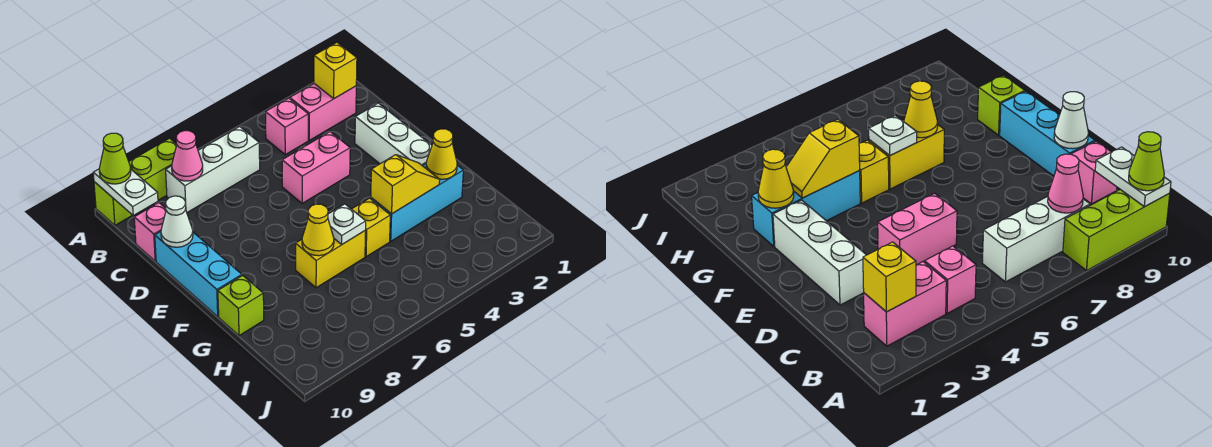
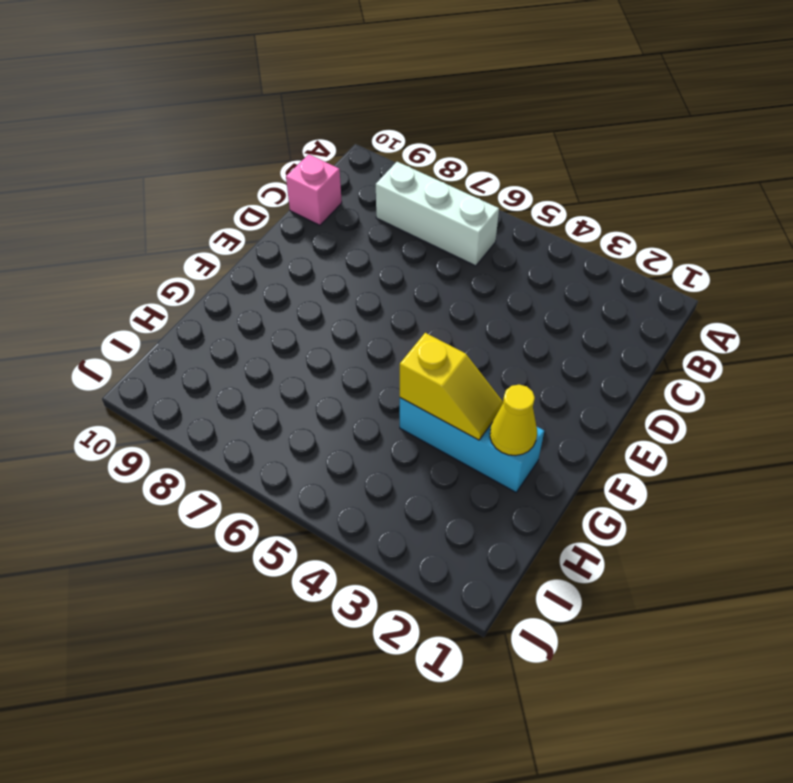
none -> lime 1x3 brick [94,138,177,225]
none -> pink 1x2 brick [290,84,356,140]
none -> pink 1x1 brick [266,98,308,154]

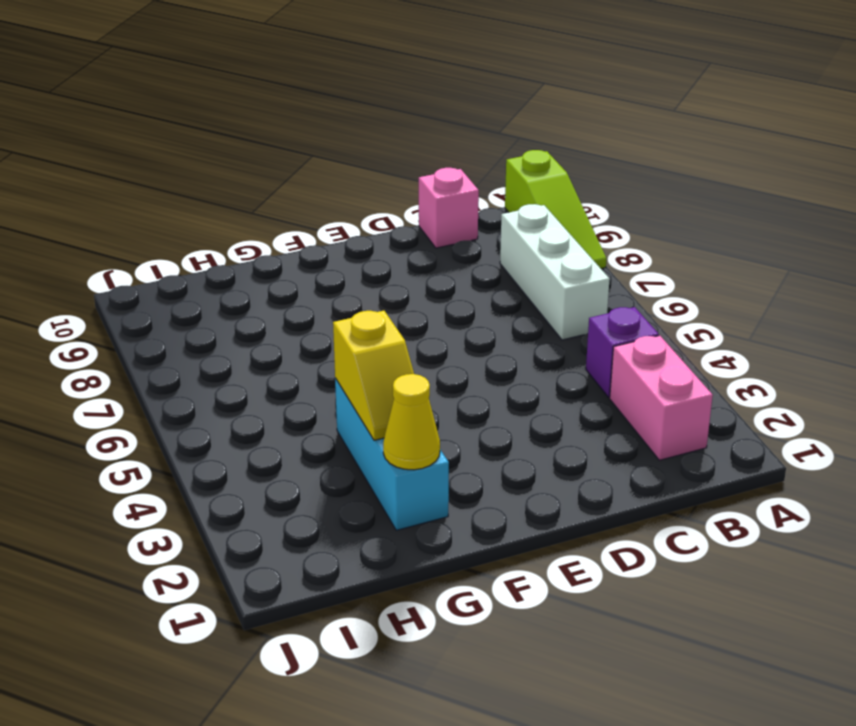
lime 1x3 slope [505,150,606,269] -> lime 1x3 brick [94,138,177,225]
purple 1x1 brick [586,307,659,397] -> pink 1x1 brick [266,98,308,154]
none -> white 1x3 brick [355,103,432,166]
none -> pink 1x2 brick [282,132,350,203]
none -> cyan 1x3 brick [155,232,242,316]

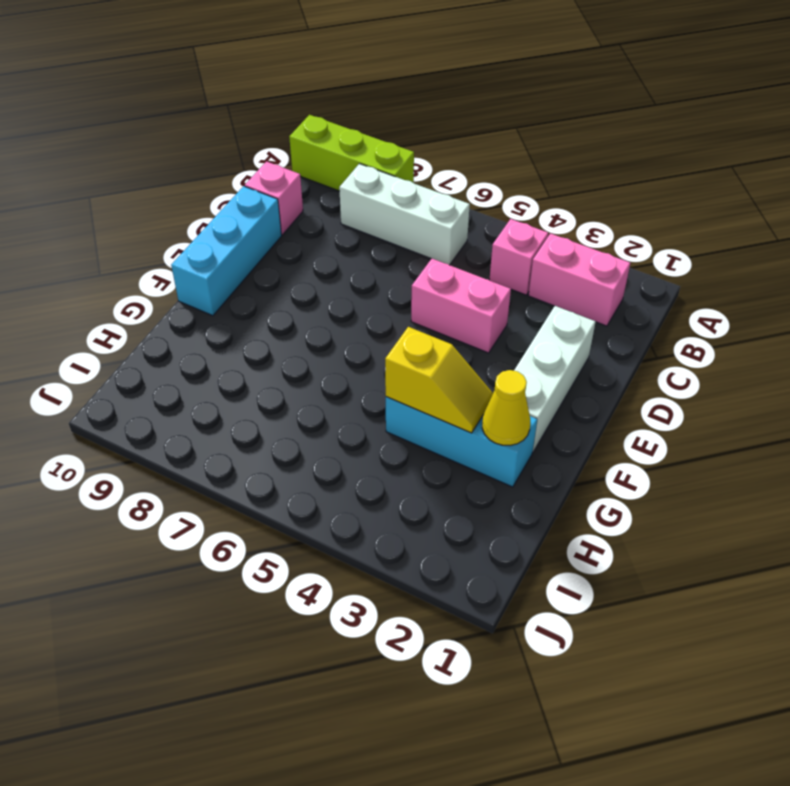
none -> yellow 1x1 brick [352,198,390,257]
none -> yellow 1x2 brick [296,231,366,288]
none -> lime 1x1 brick [218,275,264,336]

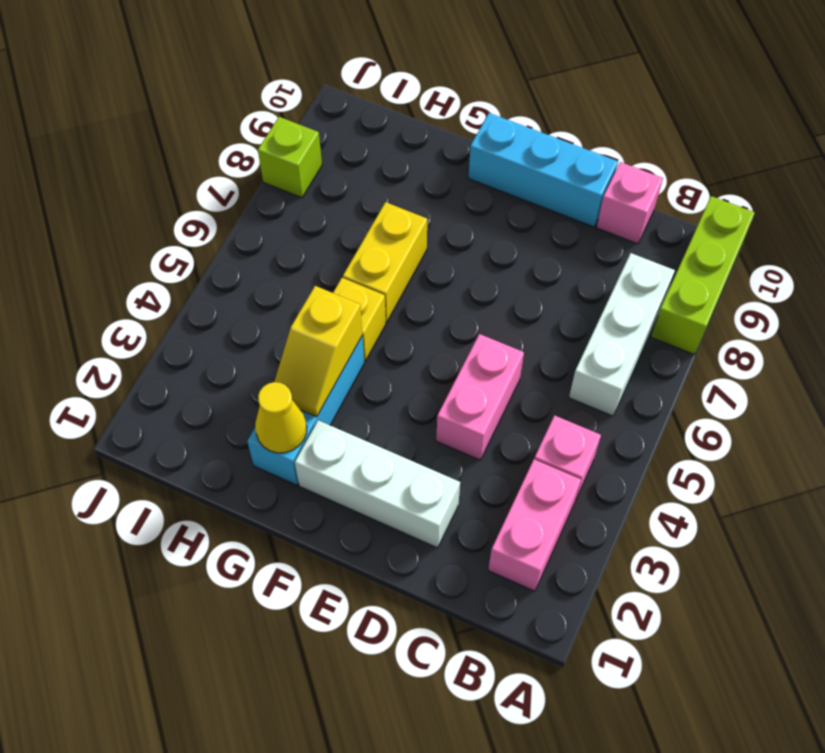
lime 1x1 brick [258,117,322,198] -> lime 1x1 brick moved to [218,275,264,336]
none -> white 1x2 plate [93,169,158,215]
none -> yellow 1x1 brick [314,43,357,98]
none -> pink 1x1 cone [172,131,203,181]

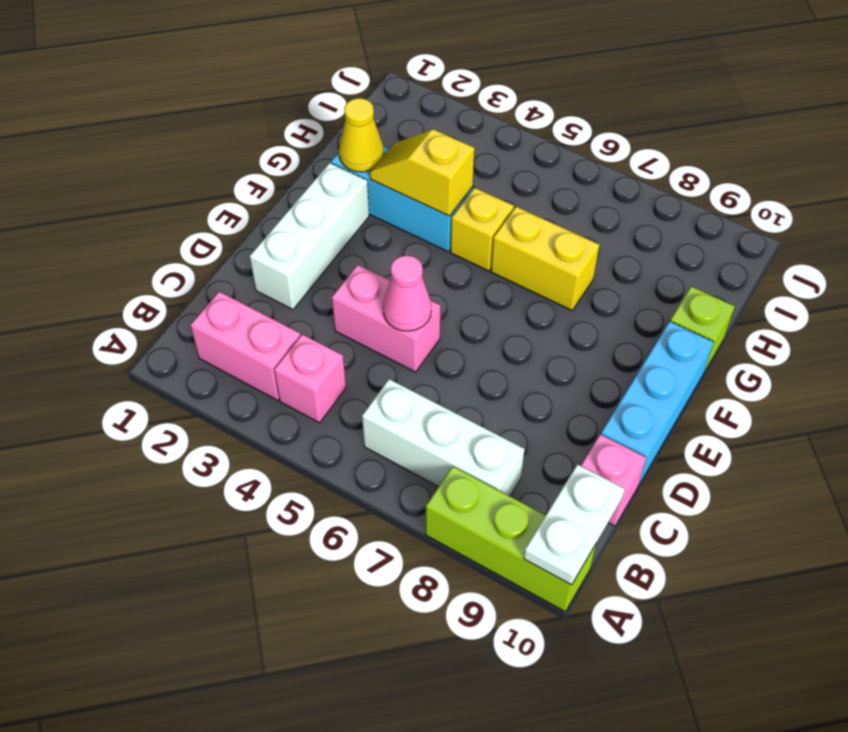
pink 1x1 cone [383,256,431,331] -> pink 1x1 cone moved to [172,131,203,181]
none -> yellow 1x1 brick [314,43,357,98]
none -> white 1x1 cone [161,196,193,247]
none -> white 1x1 plate [328,204,366,244]

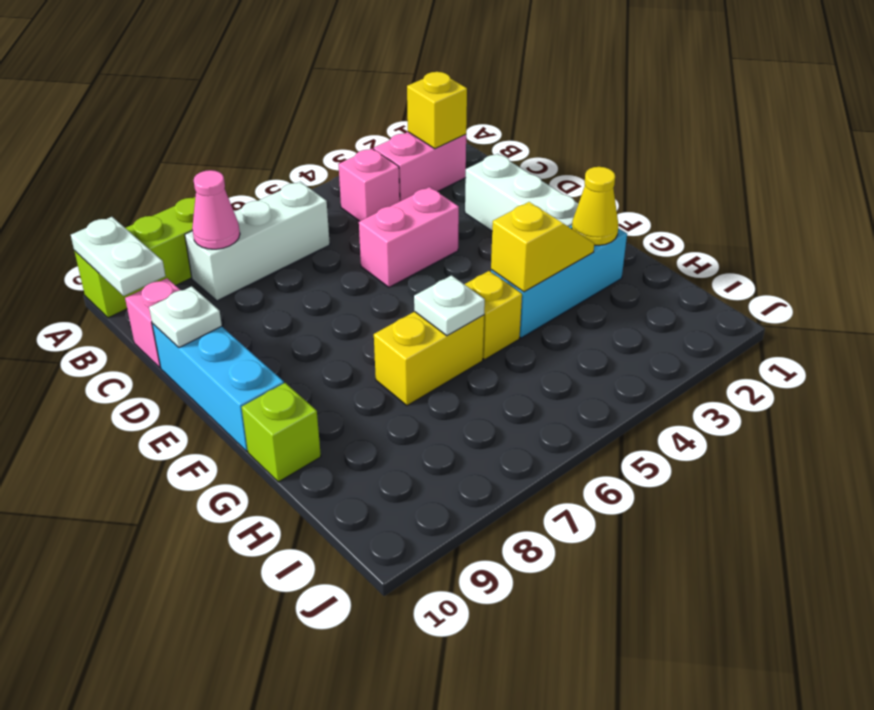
white 1x1 plate [149,286,222,348] -> white 1x1 cone [161,196,193,247]
none -> yellow 1x1 cone [302,204,334,256]
none -> lime 1x1 cone [99,133,131,184]

